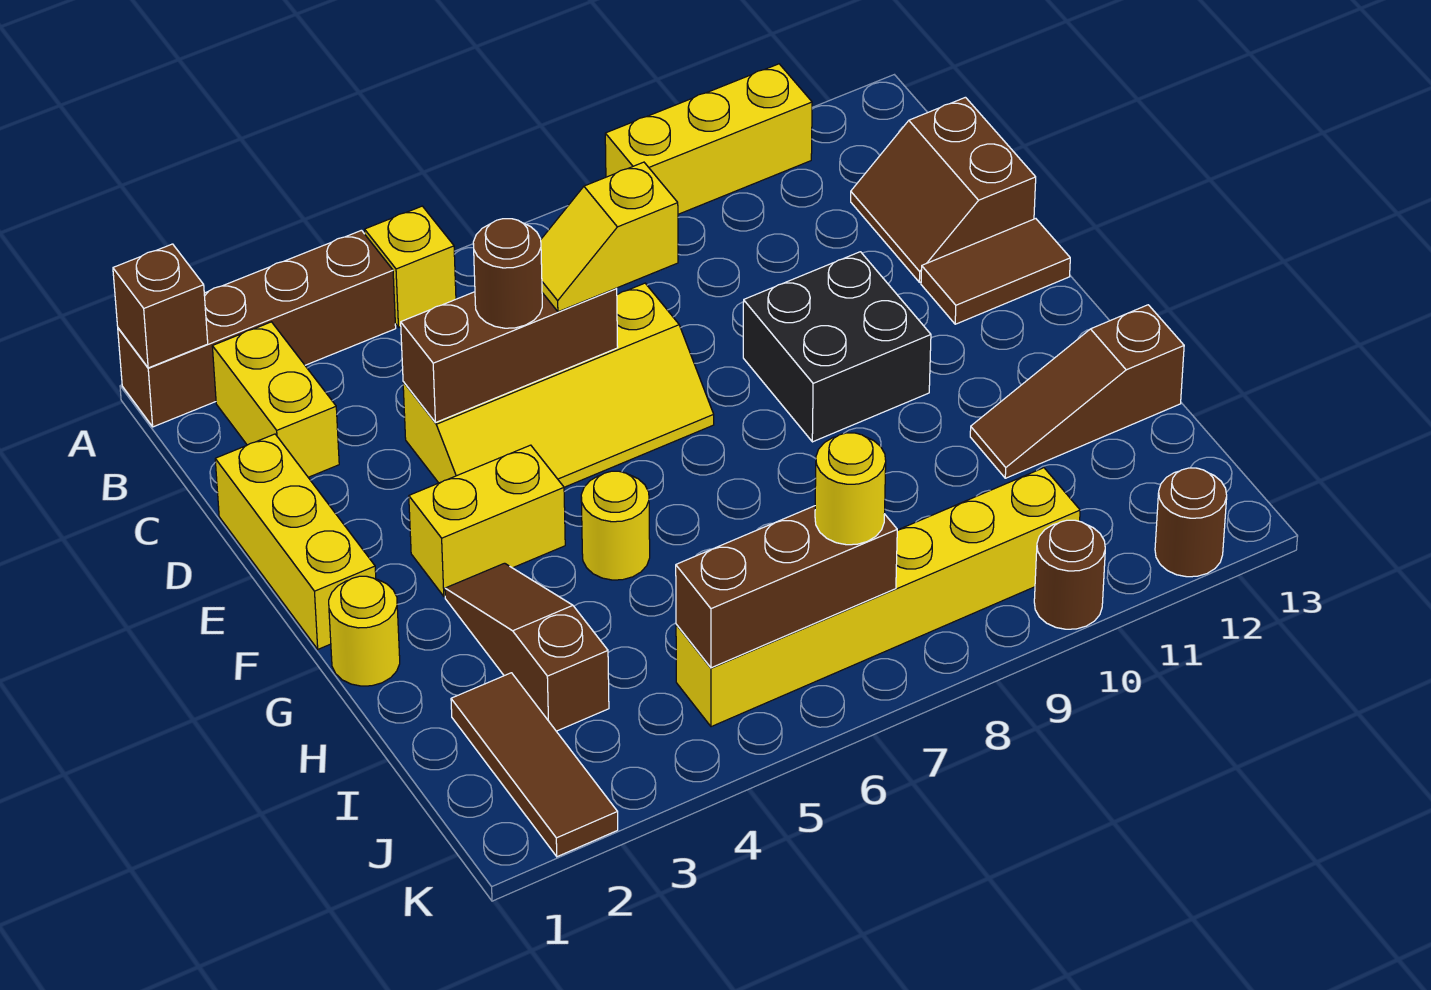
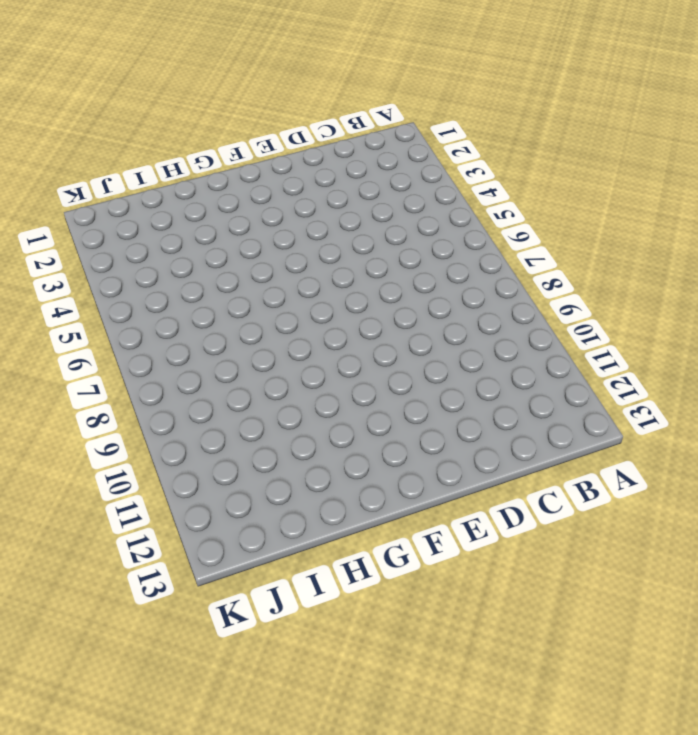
none -> brown 1x4 brick [118,230,396,427]
none -> yellow 1x1 brick [365,206,456,327]
none -> yellow 1x3 brick [605,64,812,214]

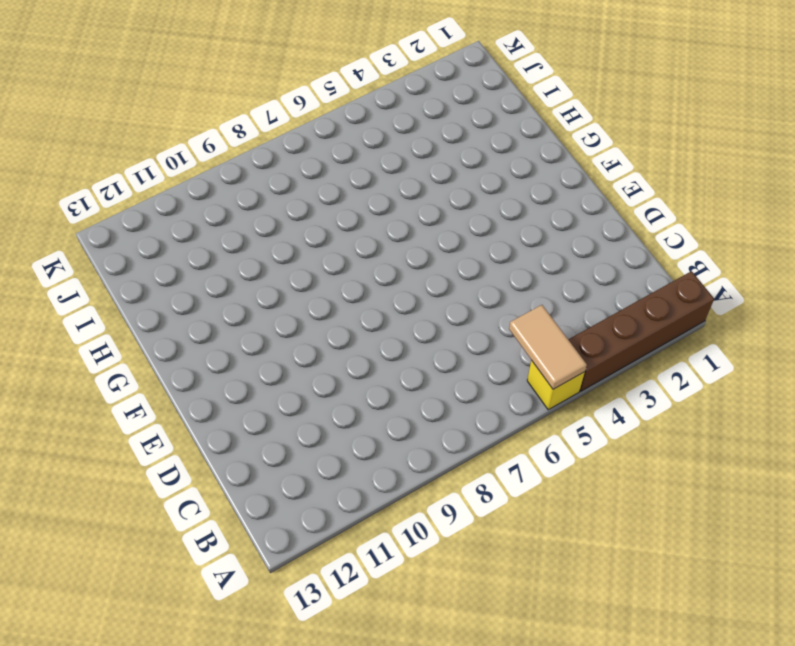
tan 1x2 tile [509,305,587,389] -> none
none -> yellow 1x3 brick [605,64,812,214]
none -> yellow 1x2 brick [212,322,339,477]
none -> brown 2x2 slope [851,97,1036,282]

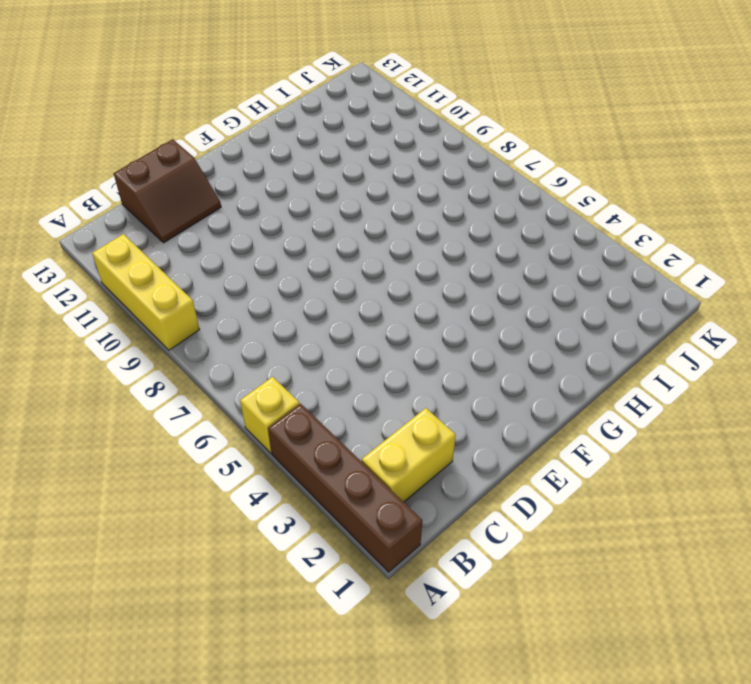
none -> yellow 1x3 brick [215,434,376,649]
none -> yellow 2x4 slope [403,283,714,487]
none -> black 2x2 brick [743,252,931,442]

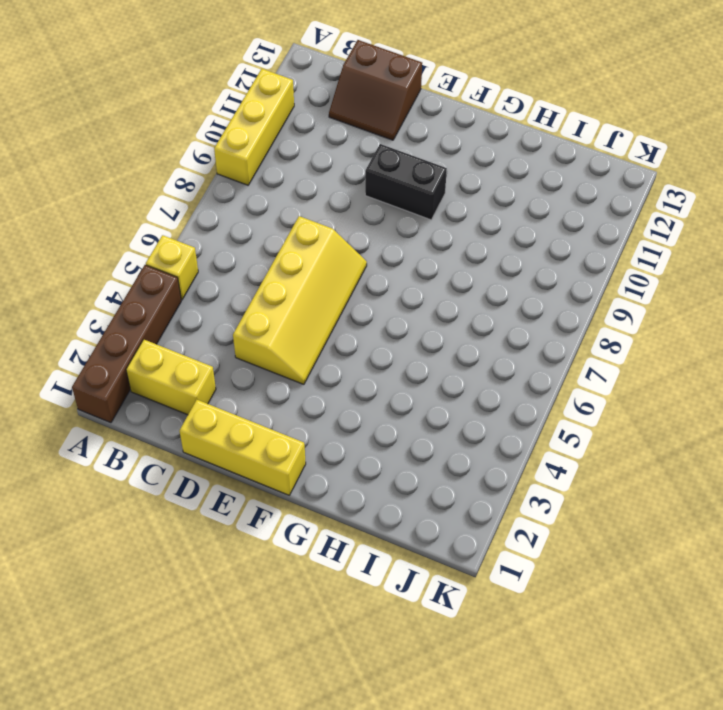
black 1x2 brick [365,144,447,220] -> black 2x2 brick [743,252,931,442]
none -> brown 1x2 tile [921,219,1070,324]
none -> yellow 1x2 brick [409,445,565,596]
none -> yellow 1x1 round brick [329,576,400,686]

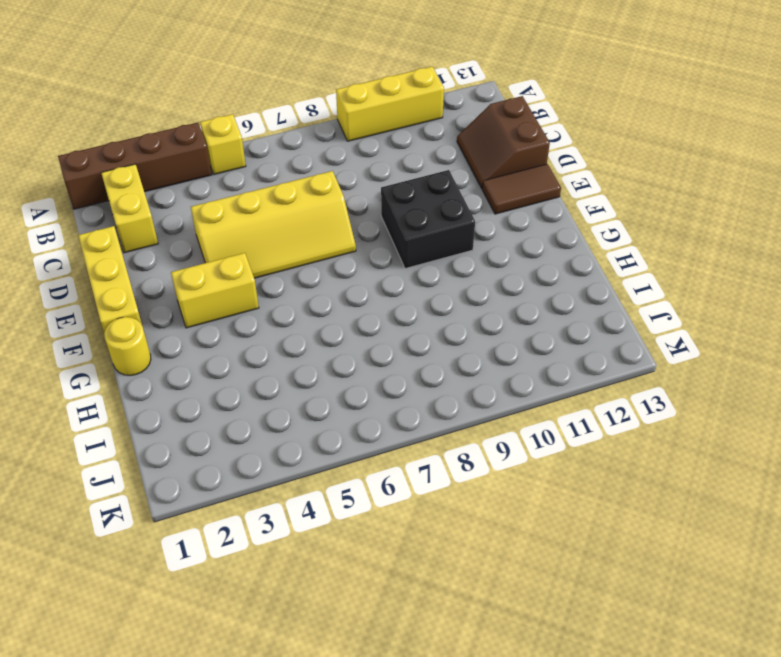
none -> brown 1x3 slope [445,563,609,731]
none -> yellow 1x1 round brick [581,471,650,580]
none -> brown 1x3 slope [970,305,1184,478]

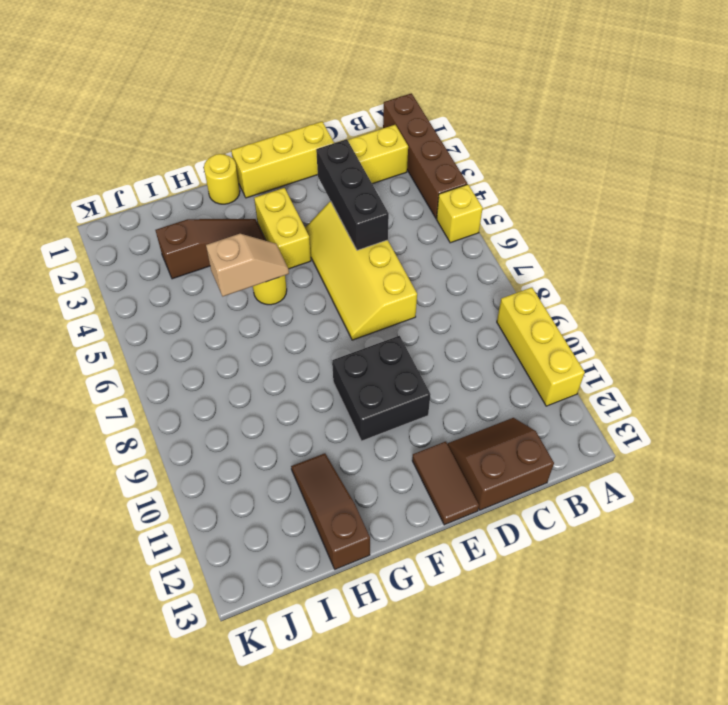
black 1x3 brick [316,139,389,250] -> brown 1x3 brick [401,288,618,423]
tan 1x2 slope [206,234,289,296] -> none
none -> brown 1x3 tile [451,673,618,857]
none -> yellow 1x6 brick [676,468,1080,727]
none -> brown 1x1 round brick [1034,520,1105,629]

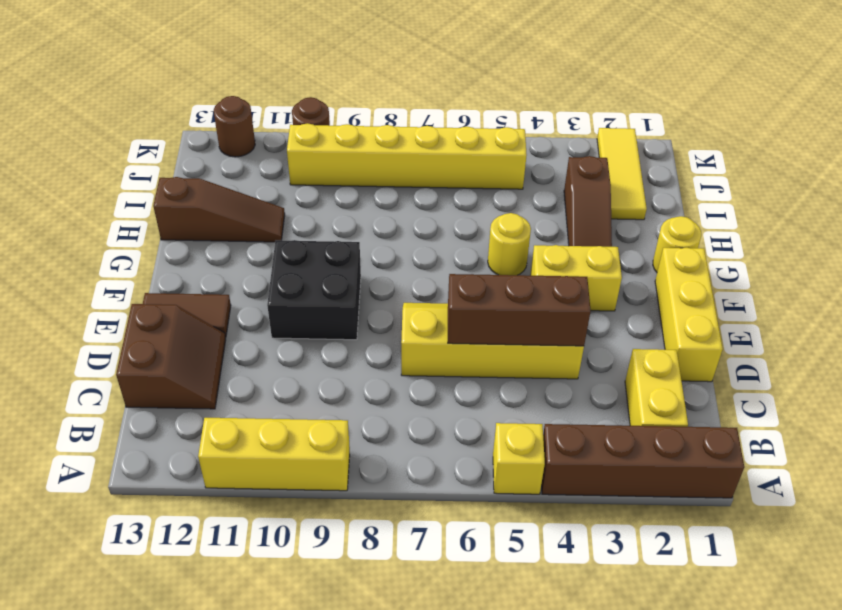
yellow 1x3 tile [597,128,647,220] -> brown 1x3 tile [451,673,618,857]
none -> brown 1x1 brick [113,244,208,368]
none -> brown 1x3 brick [676,506,897,668]
none -> brown 1x1 round brick [473,219,542,328]

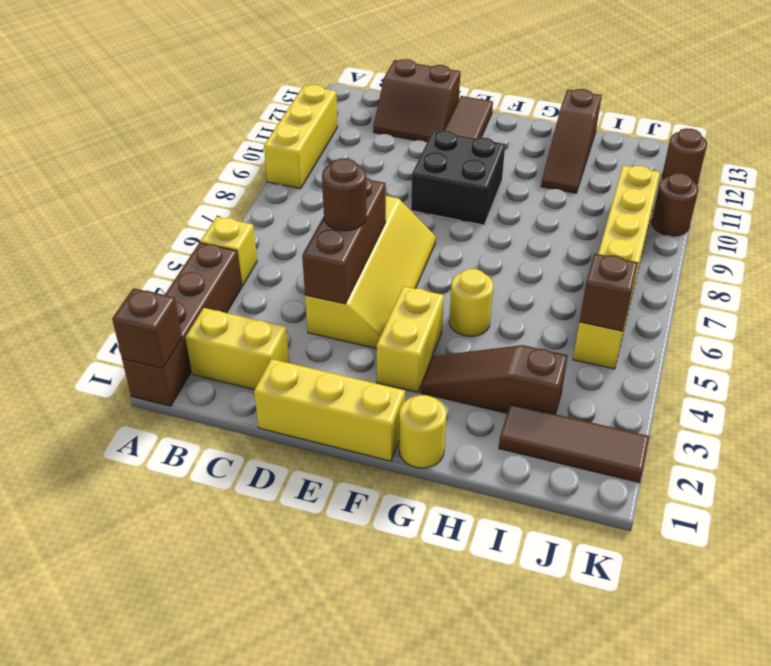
brown 1x1 brick [579,253,638,331] -> brown 1x3 brick [676,506,897,668]
none -> yellow 1x2 slope [541,162,678,312]
none -> yellow 1x1 round brick [815,433,886,545]

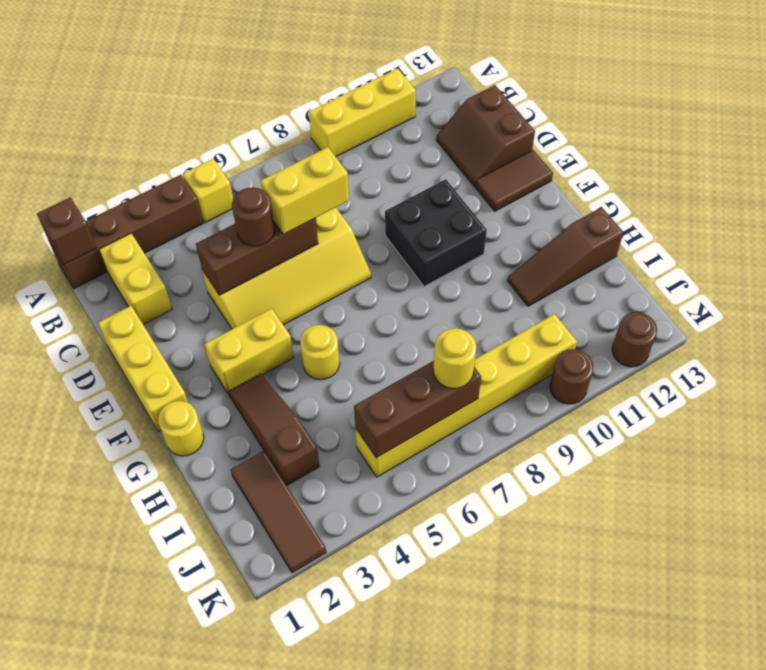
yellow 1x2 brick [260,147,349,234] -> yellow 1x2 slope [541,162,678,312]

